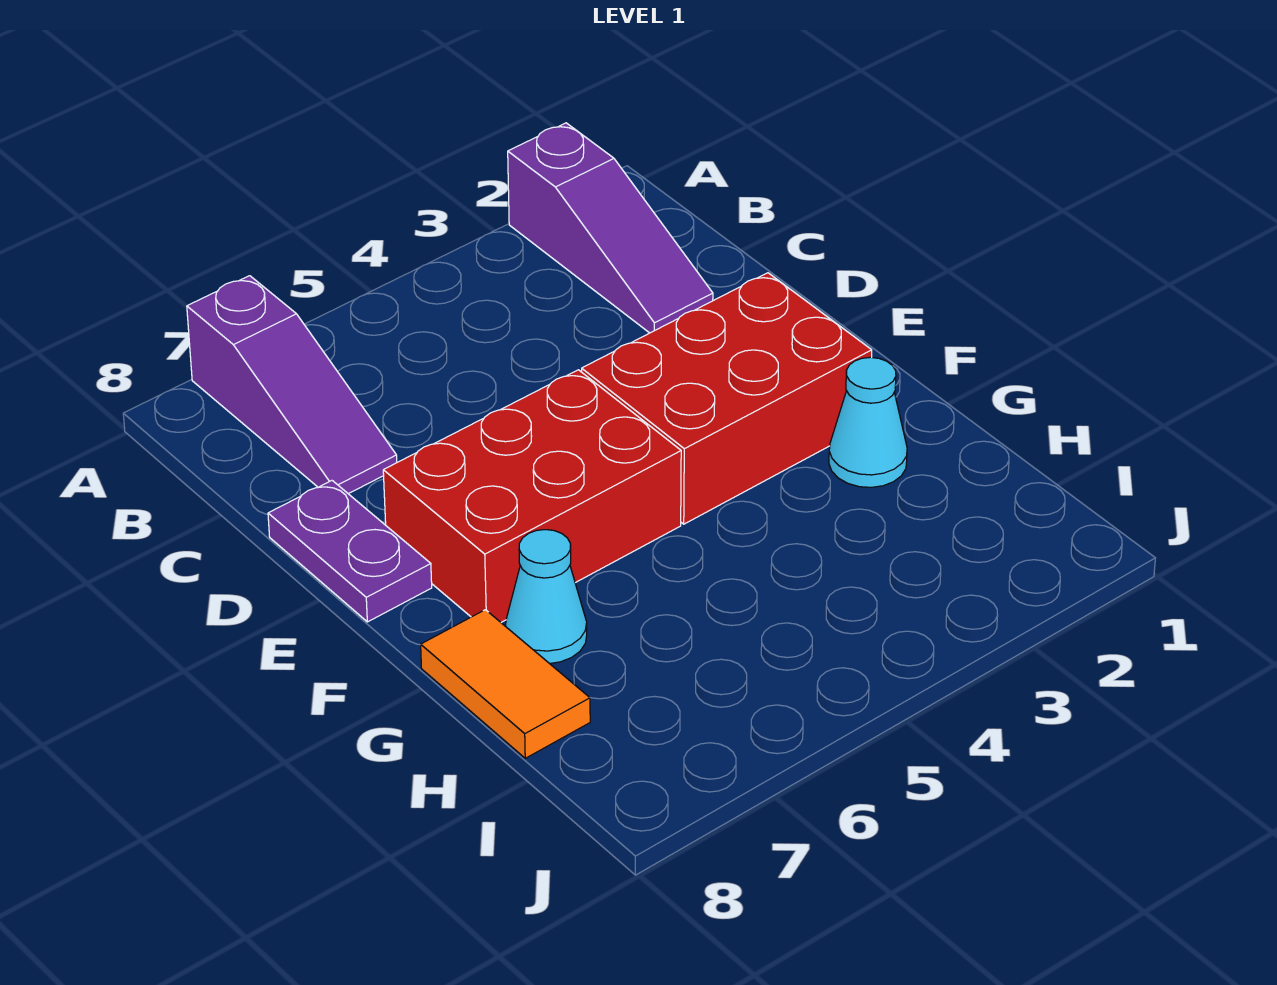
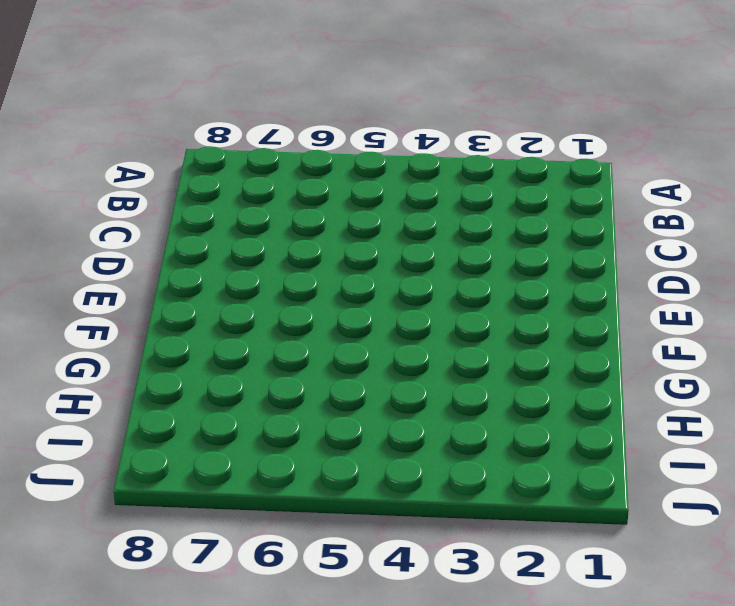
none -> purple 1x3 slope [508,123,713,333]
none -> purple 1x3 slope [187,276,397,494]

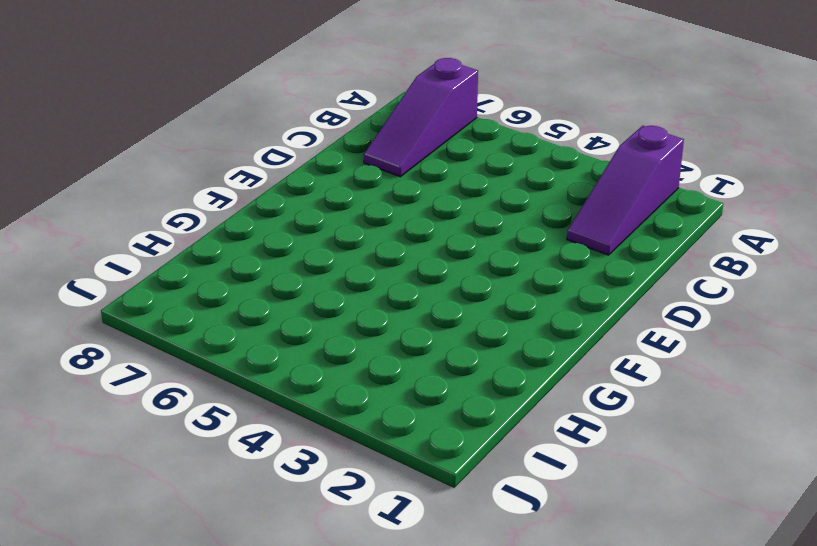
none -> purple 1x2 plate [268,481,432,622]
none -> red 2x3 brick [582,273,872,524]

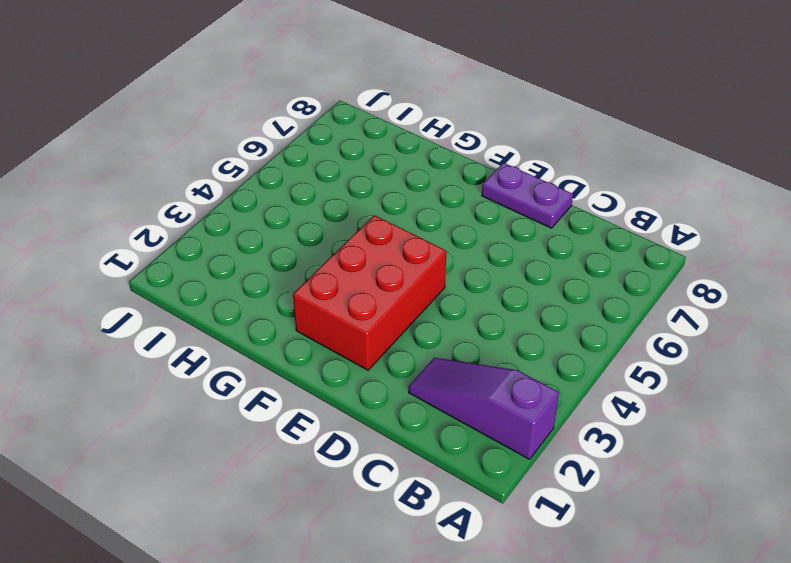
none -> purple 1x3 slope [187,276,397,494]
none -> red 2x3 brick [383,370,681,622]

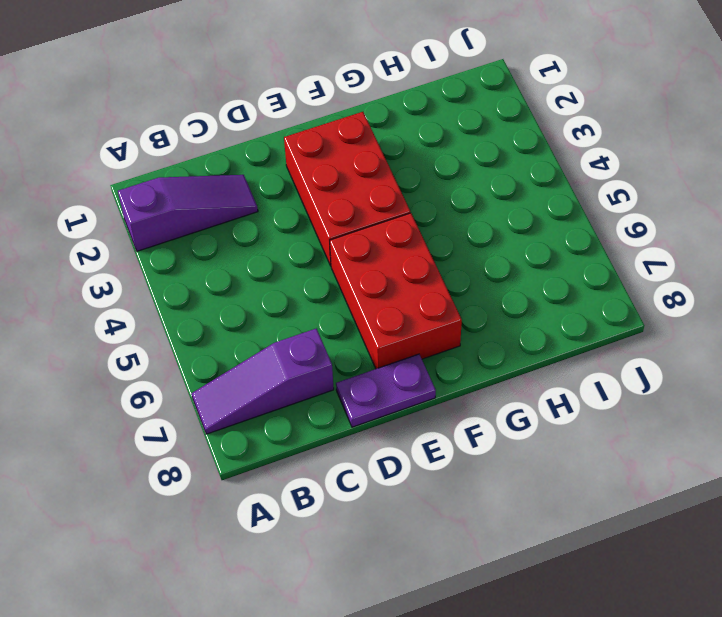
purple 1x3 slope [192,328,334,434] -> purple 1x3 slope turned to [187,276,397,494]
none -> cyan 1x1 cone [829,357,907,487]
none -> cyan 1x1 cone [505,530,587,664]

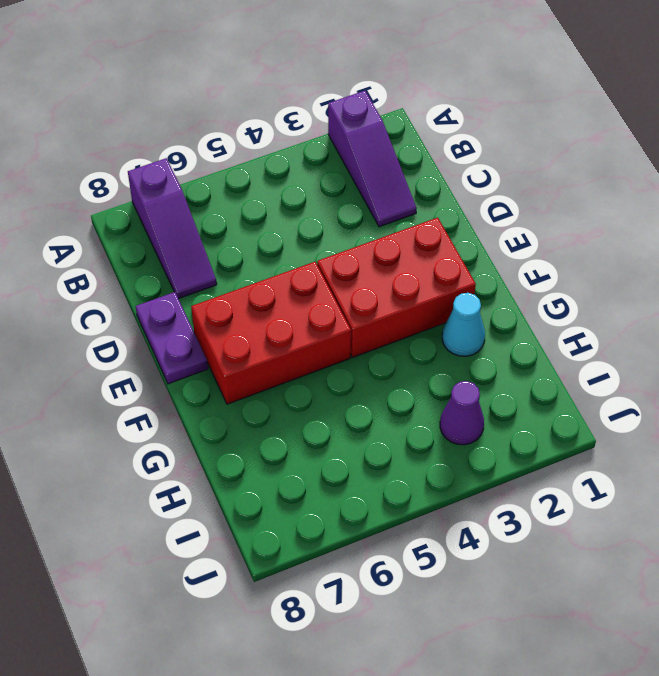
purple 1x1 cone [440,381,484,445] -> none
none -> cyan 1x1 cone [505,530,587,664]
none -> orange 1x2 tile [421,610,590,758]

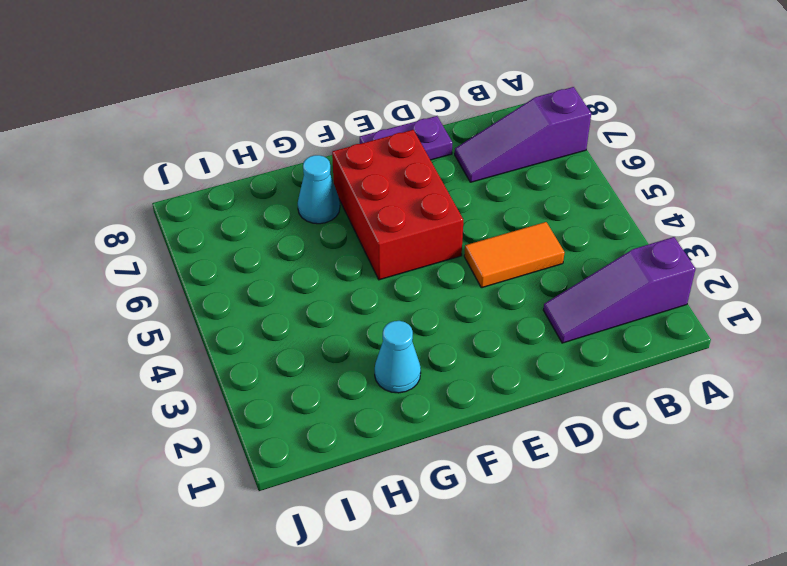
orange 1x2 tile [464,222,565,288] -> orange 1x2 tile moved to [421,610,590,758]
none -> red 2x3 brick [582,273,872,524]

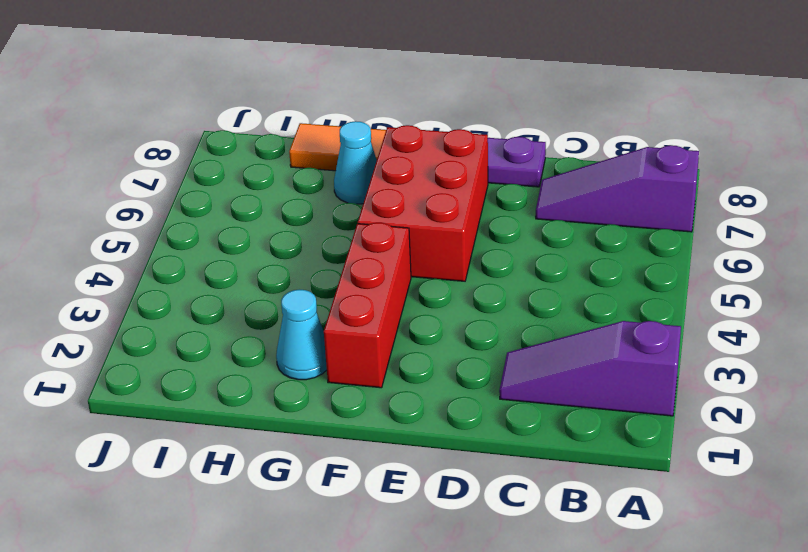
red 1x3 brick [324,223,411,388] -> red 2x3 brick [582,273,872,524]

